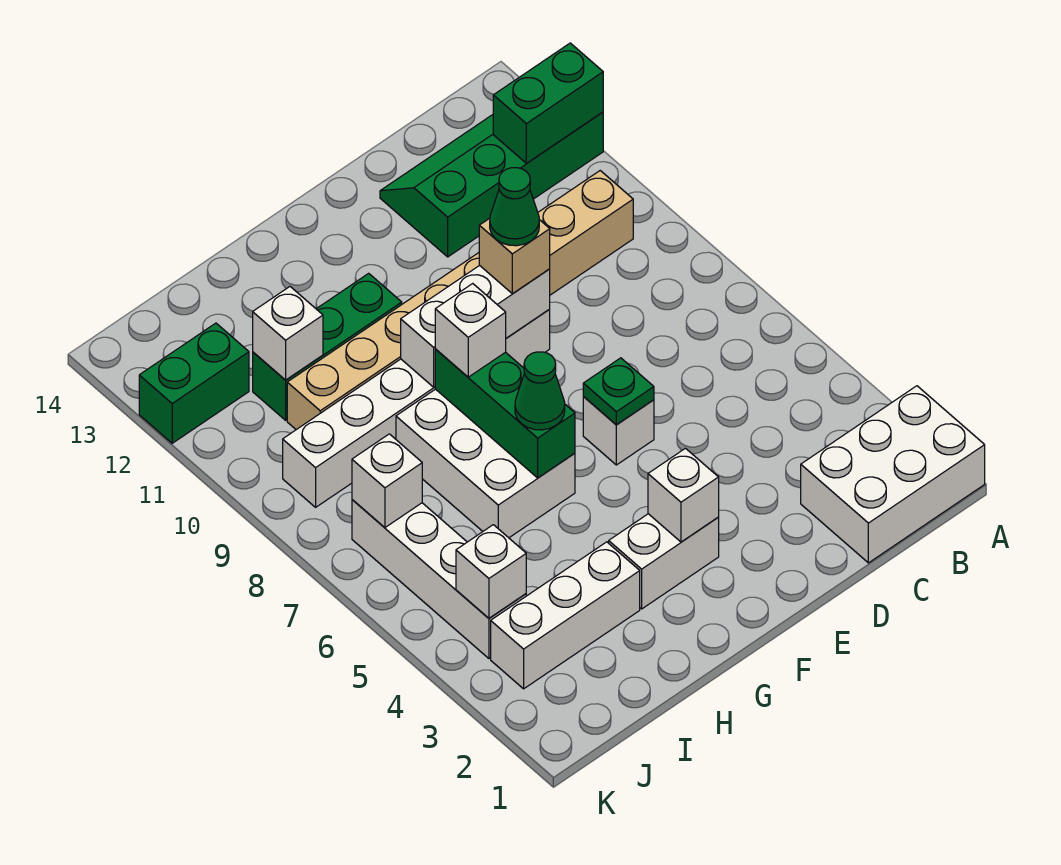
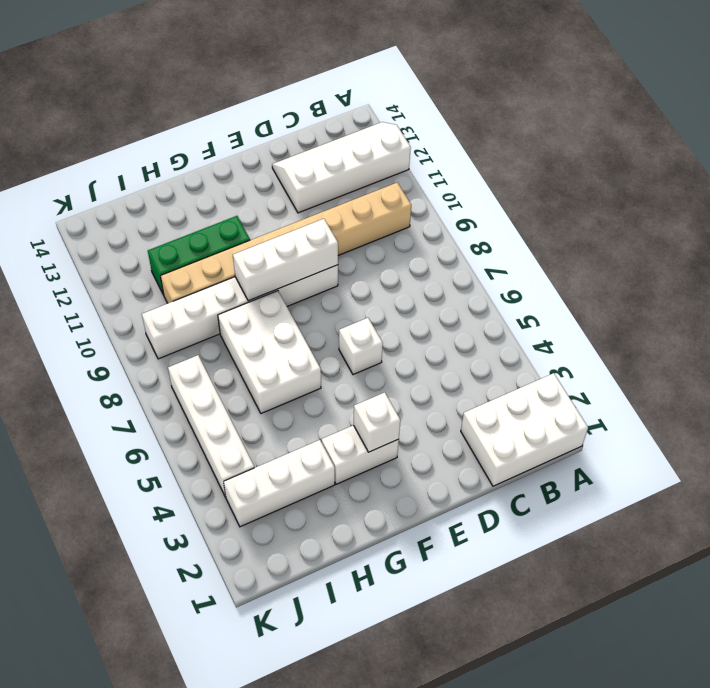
white 2x4 slope [272,122,411,213] -> green 2x4 slope [380,112,603,257]
none -> green 1x2 brick [139,323,249,443]
none -> green 1x2 brick [493,43,603,163]
none -> green 1x1 plate [583,358,654,425]

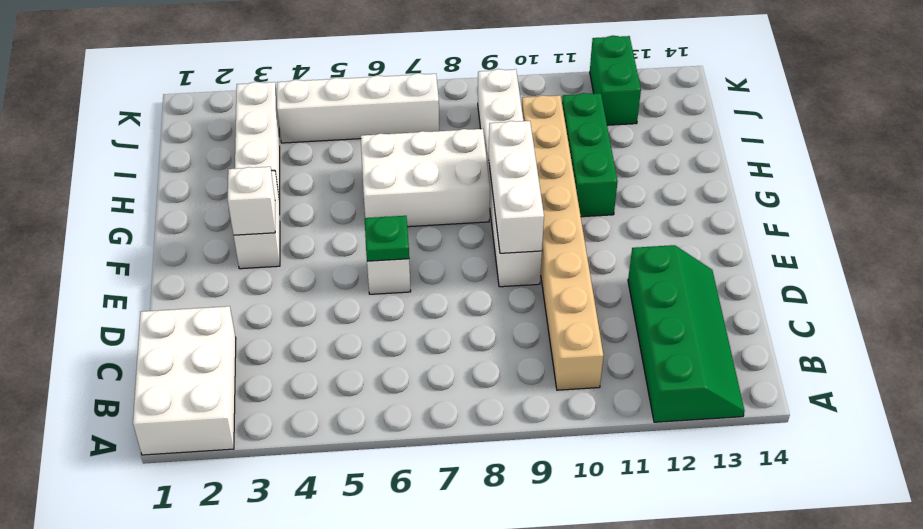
none -> green 1x2 brick [493,43,603,163]
none -> green 1x3 brick [435,349,575,478]
none -> white 1x1 brick [253,287,323,380]

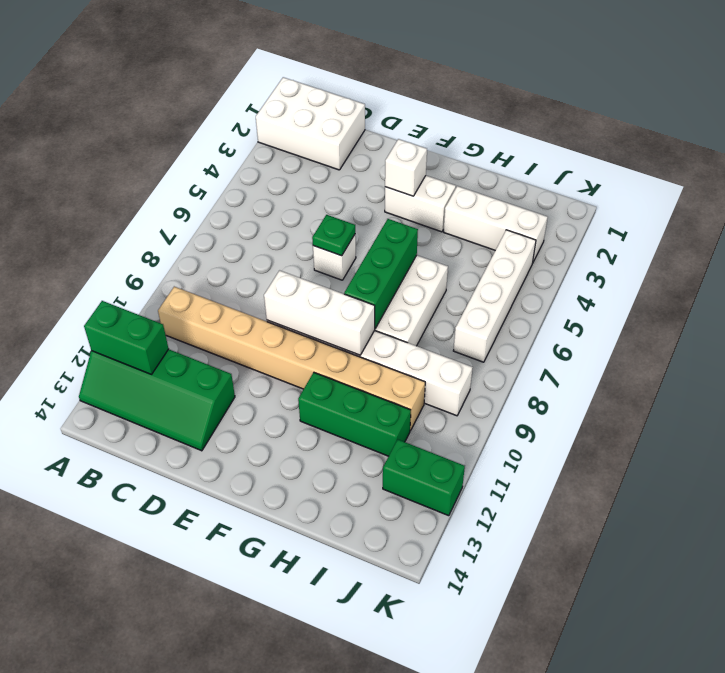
none -> white 1x1 brick [253,287,323,380]
none -> white 1x1 brick [456,525,526,618]
none -> white 1x1 brick [352,434,422,527]

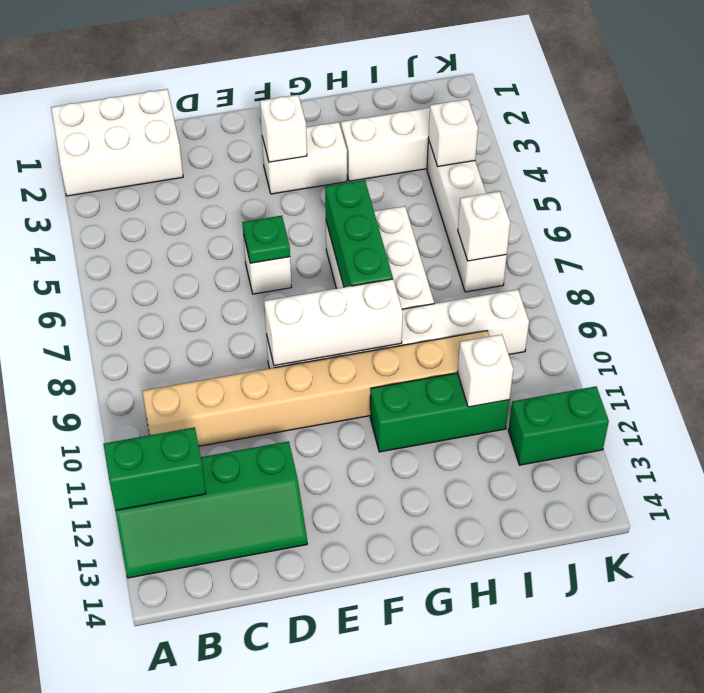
none -> tan 1x1 brick [479,218,550,294]
none -> green 1x1 cone [515,352,565,430]
none -> white 1x1 brick [435,284,506,377]

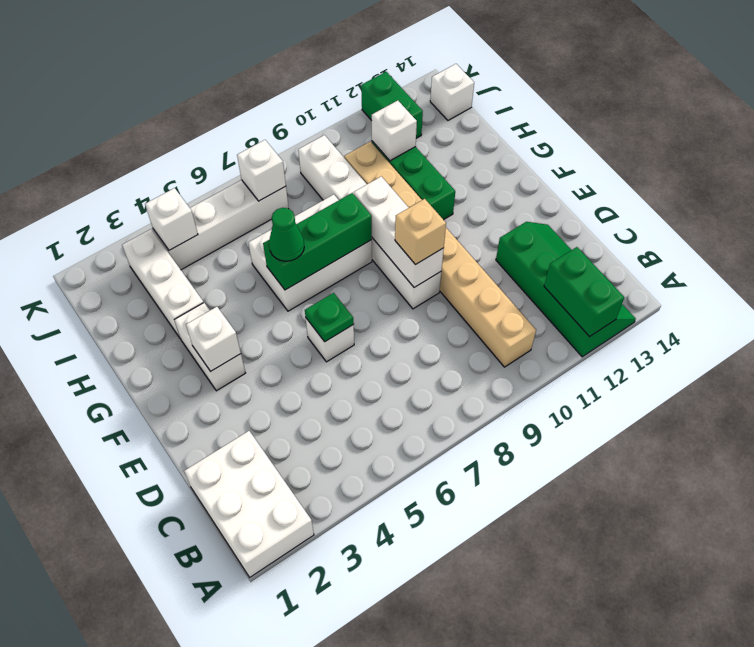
white 1x1 brick [430,64,474,120] -> white 1x1 brick moved to [435,284,506,377]
none -> green 1x1 cone [490,168,539,246]

